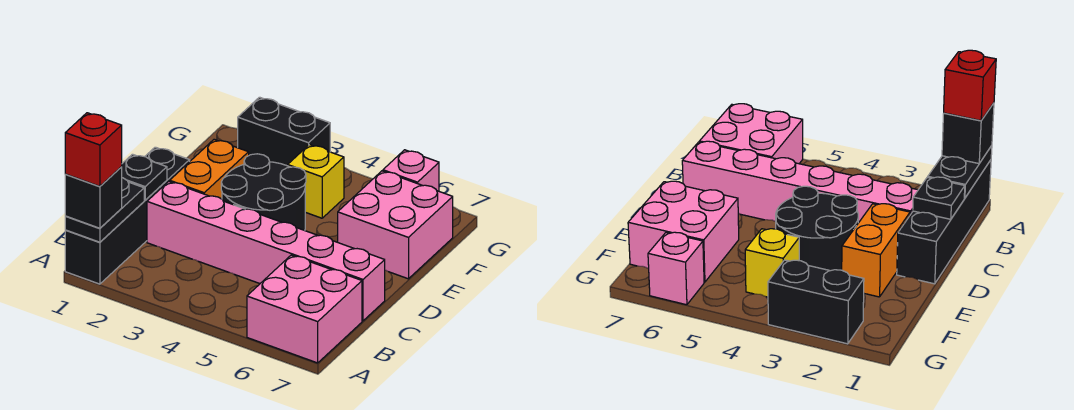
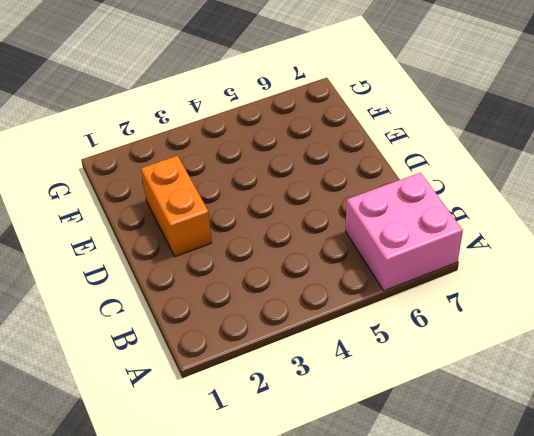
none -> black 1x4 brick [65,147,190,284]
none -> pink 1x6 brick [147,181,385,321]
none -> black 2x2 round brick [221,154,306,231]

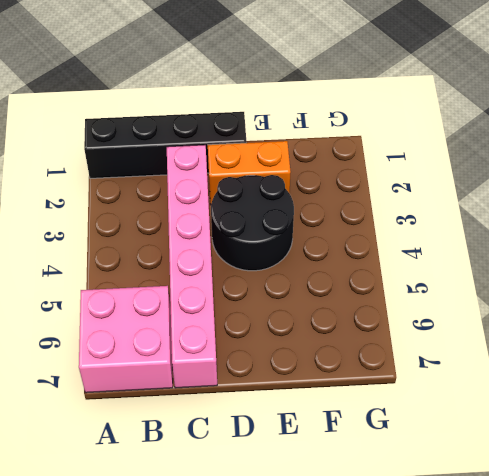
none -> pink 2x2 brick [338,171,453,279]
none -> yellow 1x1 brick [288,145,344,218]
none -> black 1x2 brick [237,97,330,166]

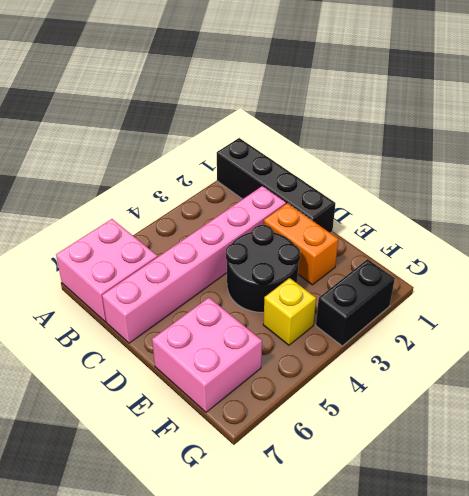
none -> pink 1x1 brick [383,150,439,191]
none -> black 1x2 plate [65,178,144,242]
none -> black 1x1 plate [122,154,167,200]

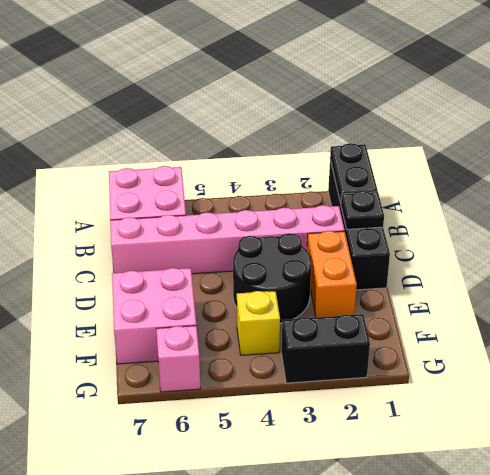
none -> black 1x1 brick [65,167,122,228]
none -> red 1x1 brick [65,113,122,186]

